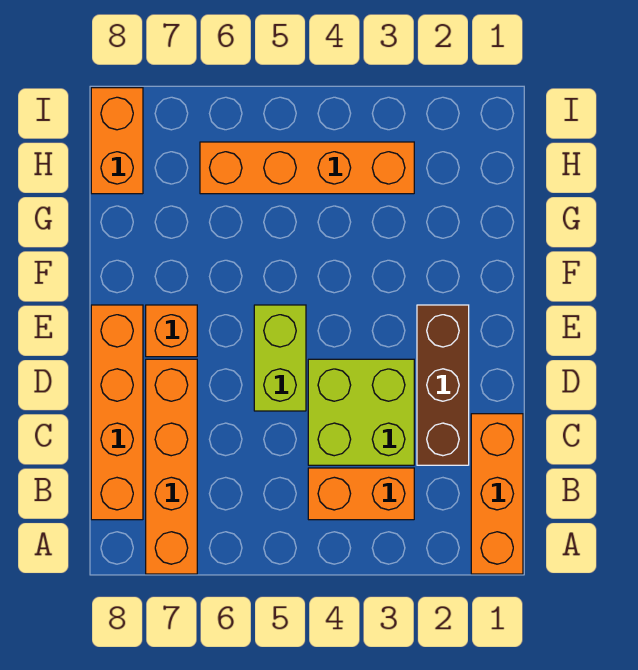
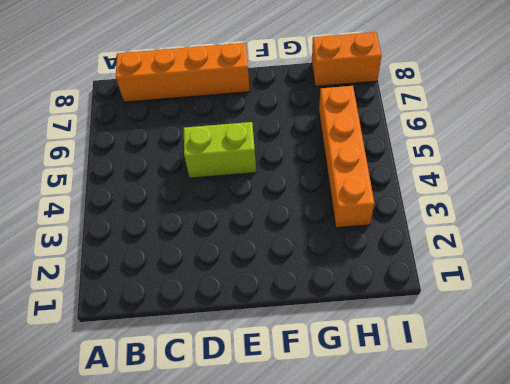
none -> orange 1x3 brick [471,414,523,574]
none -> orange 1x4 brick [146,359,197,574]

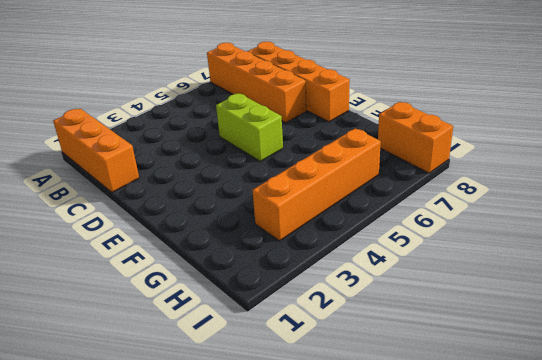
none -> orange 1x2 brick [308,468,414,520]
none -> brown 1x3 brick [417,305,469,465]

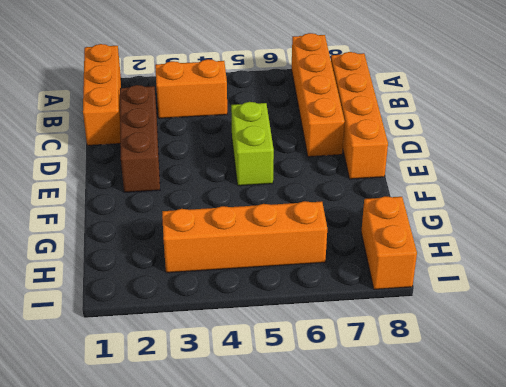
none -> lime 2x2 brick [308,359,414,465]
none -> orange 1x1 brick [146,305,197,357]

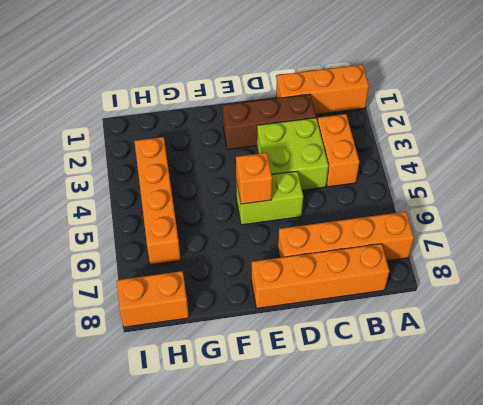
orange 1x1 brick [236,153,272,204] -> orange 1x1 brick moved to [146,305,197,357]

